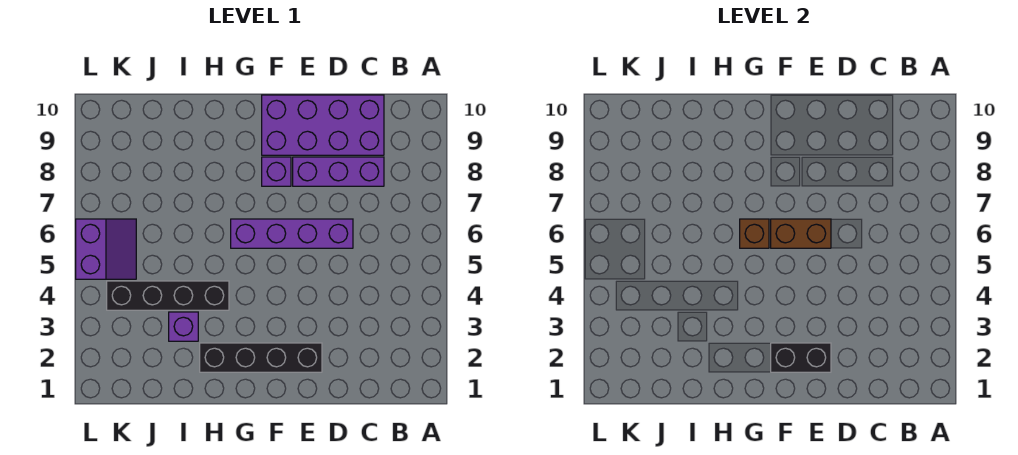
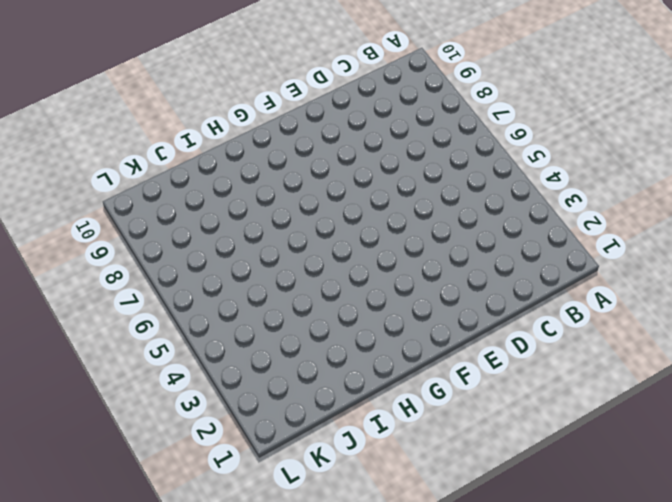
none -> purple 1x3 brick [293,157,384,186]
none -> purple 2x4 brick [262,95,384,155]

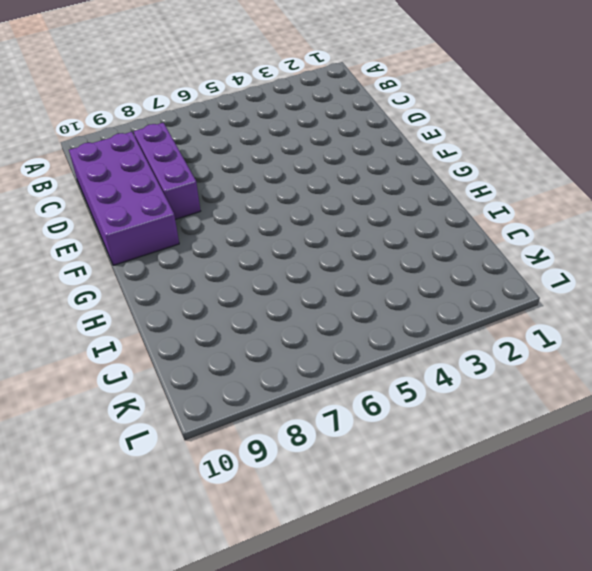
none -> purple 1x4 brick [231,219,353,248]
none -> black 1x4 brick [200,343,322,372]

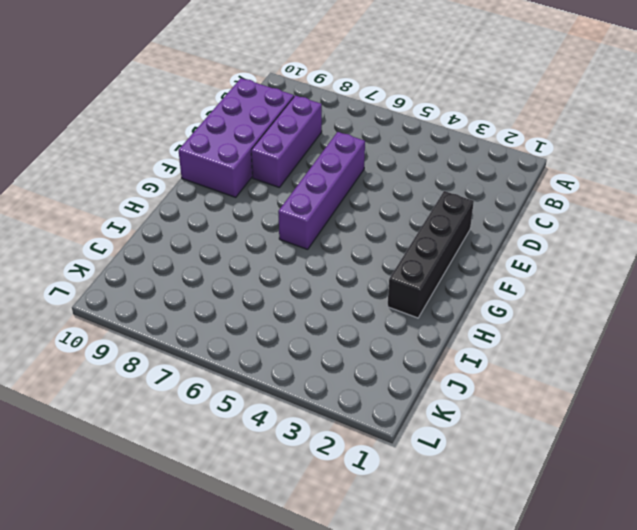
none -> purple 1x1 brick [262,157,291,186]
none -> black 1x4 brick [107,281,229,310]

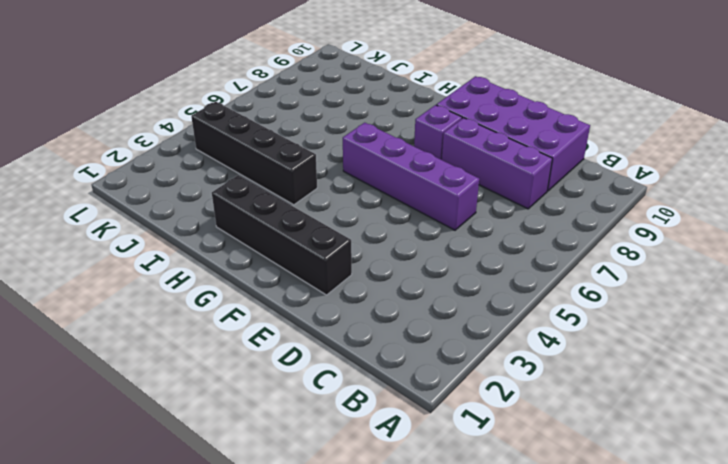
none -> purple 1x1 brick [169,312,198,341]
none -> purple 2x2 slope [76,219,136,279]

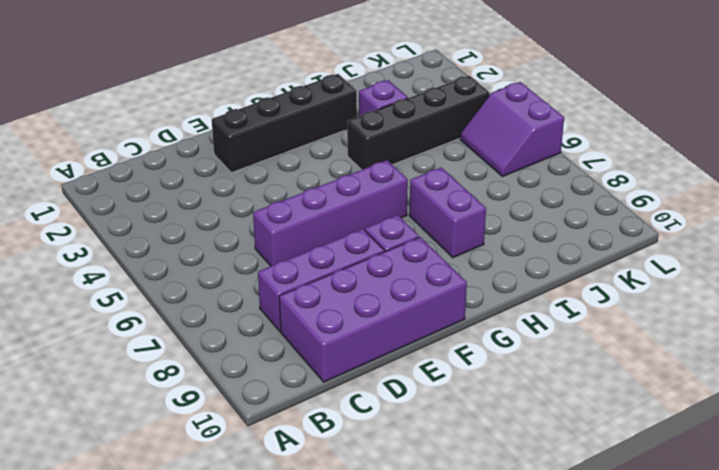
purple 1x2 brick [409,167,486,258] -> none
none -> black 1x2 brick [771,343,831,372]
none -> brown 1x2 brick [771,219,831,248]

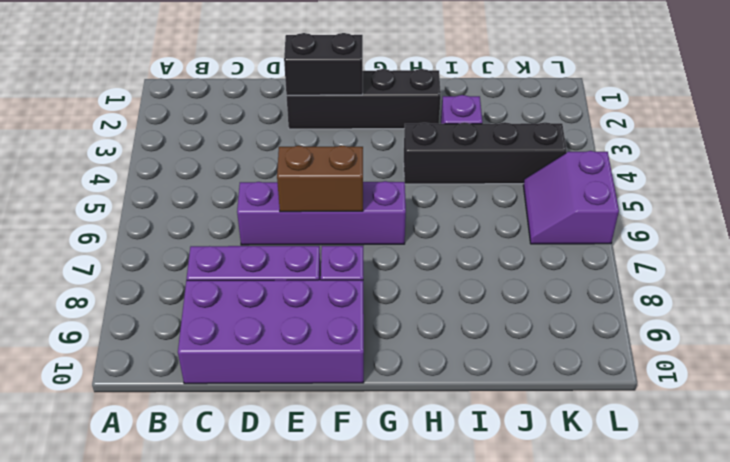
none -> brown 1x1 brick [740,219,769,248]

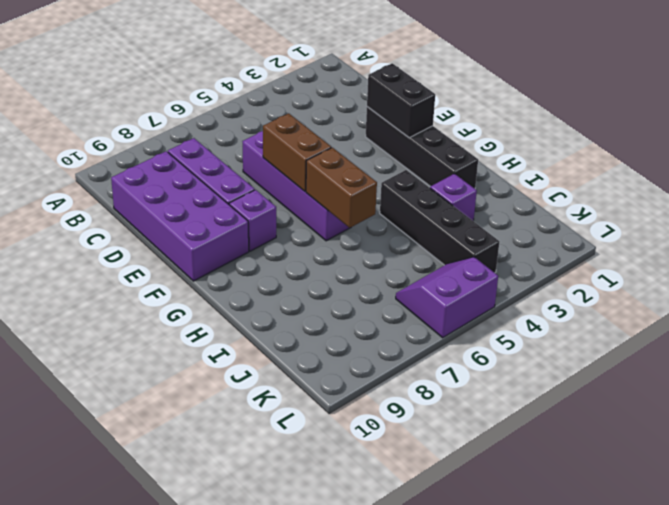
brown 1x2 brick [306,148,377,228] -> brown 1x1 brick [740,219,769,248]

